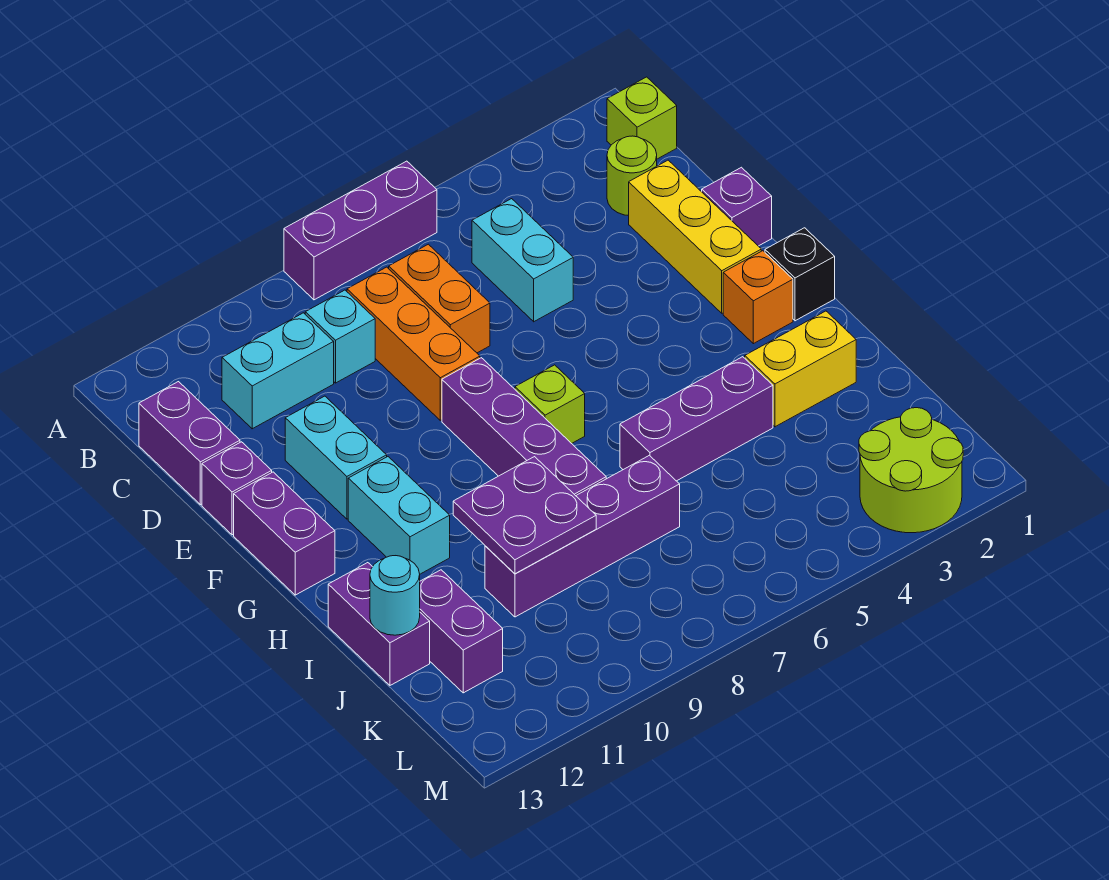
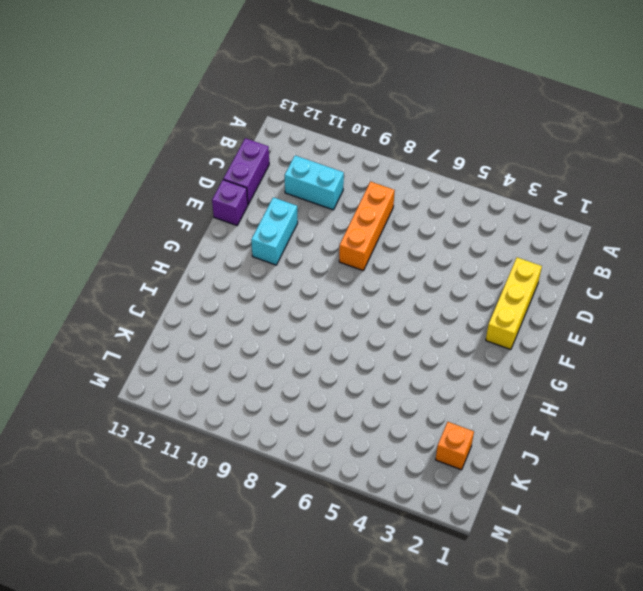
orange 1x1 brick [436,422,474,470] -> orange 1x1 brick moved to [723,251,793,344]
none -> purple 1x3 brick [284,161,437,300]
none -> lime 1x1 brick [607,77,677,159]
none -> lime 1x1 round brick [607,136,657,216]

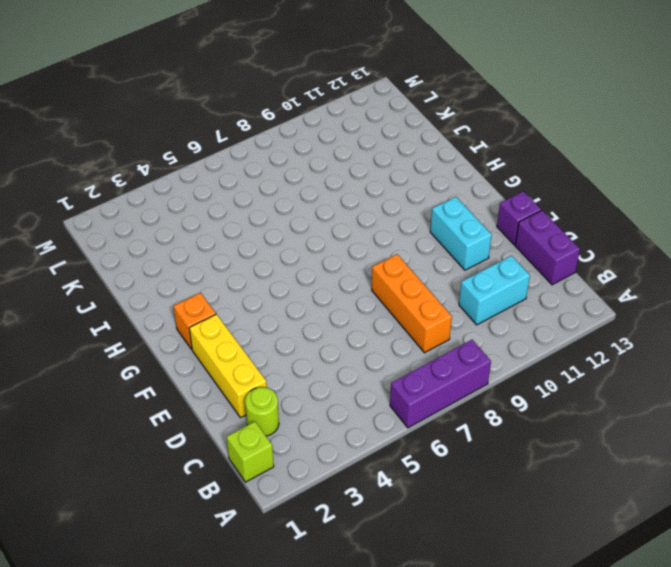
none -> cyan 1x2 brick [472,199,573,322]
none -> orange 1x2 brick [389,244,490,353]
none -> cyan 1x1 brick [305,290,375,383]

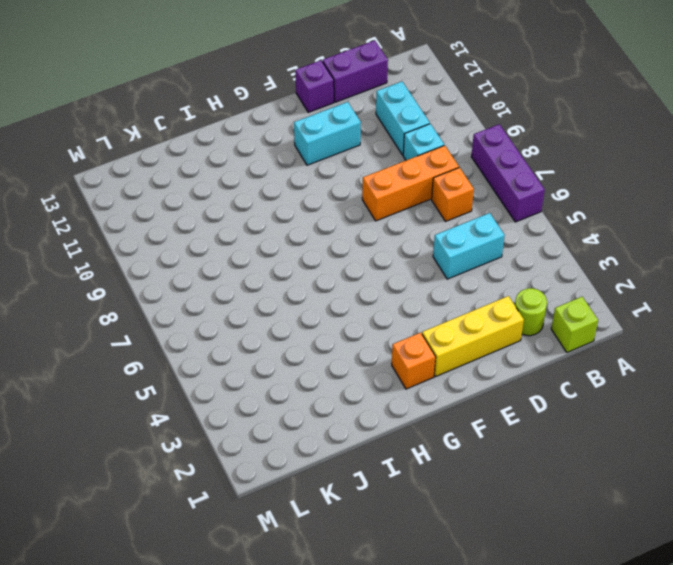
orange 1x1 brick [432,168,474,221] -> orange 1x2 brick [389,244,490,353]
none -> purple 1x1 brick [702,167,772,246]
none -> purple 1x4 brick [442,358,606,496]
none -> purple 1x2 brick [234,472,335,595]

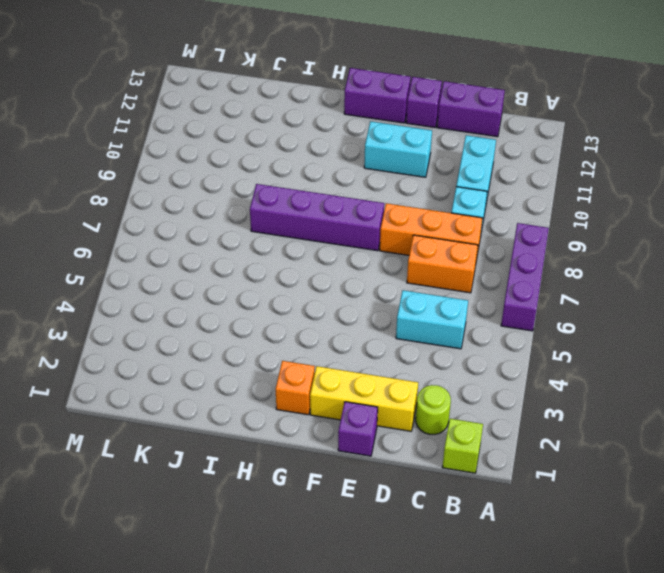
none -> black 1x1 brick [765,228,835,321]
none -> lime 1x1 brick [515,365,585,444]
none -> cyan 1x2 brick [348,457,450,574]

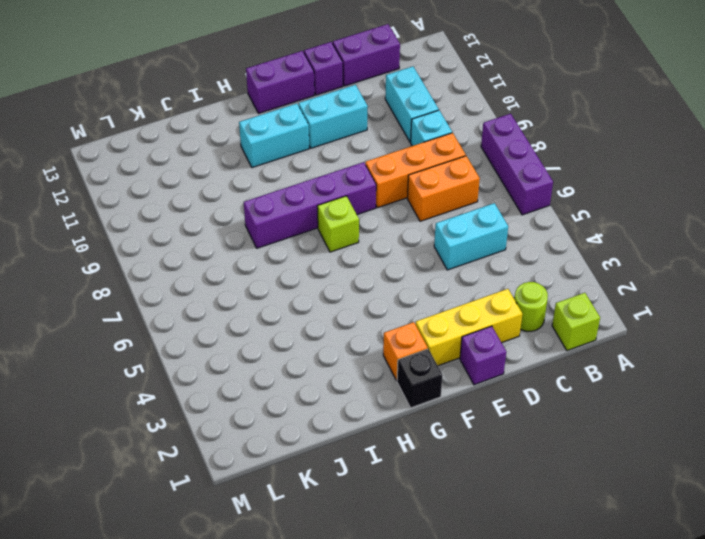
none -> yellow 1x2 brick [745,311,856,427]
none -> purple 1x3 brick [620,357,773,481]
none -> purple 1x2 brick [328,563,430,685]

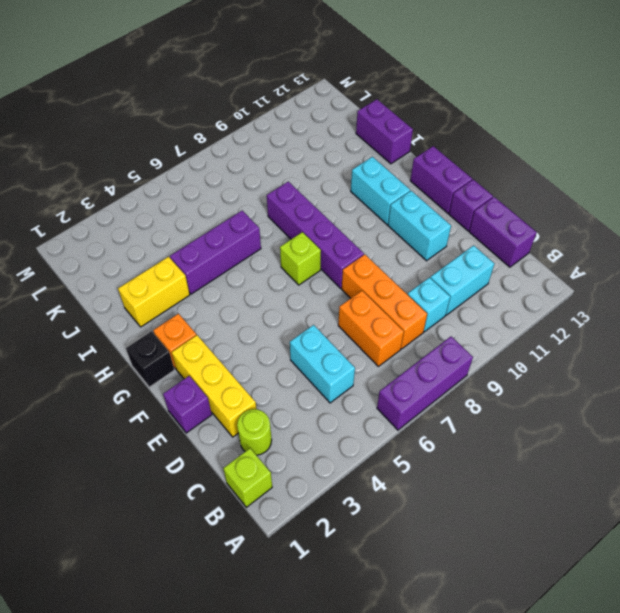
none -> purple 1x4 brick [485,455,680,617]
none -> purple 1x2 brick [420,570,503,693]
none -> lime 2x2 round brick [859,408,963,533]

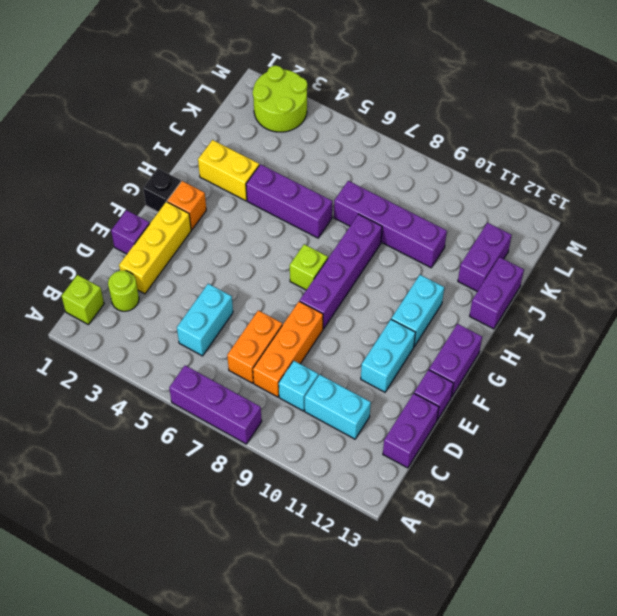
none -> purple 2x2 plate [453,457,596,574]
none -> cyan 1x1 round brick [370,556,420,635]

